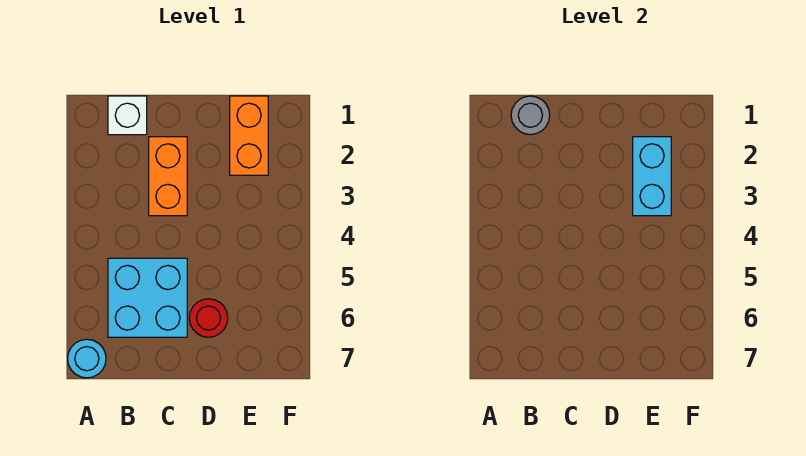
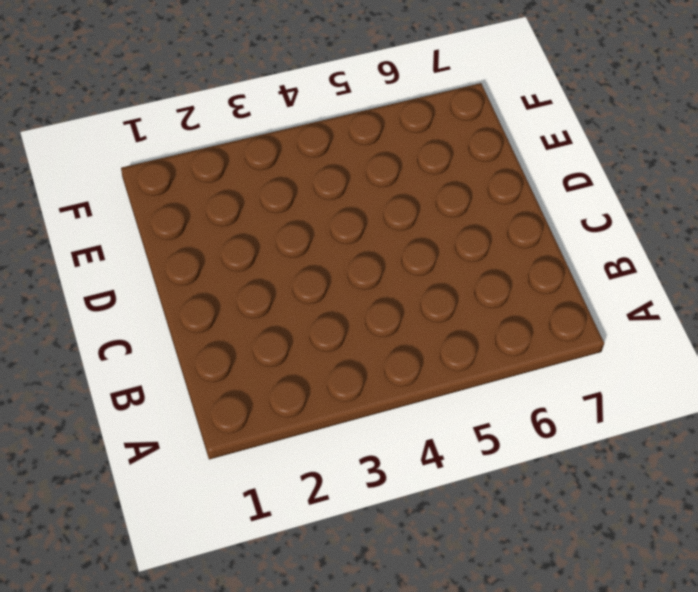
none -> cyan 1x1 round brick [68,339,106,378]
none -> white 1x1 brick [108,96,147,135]

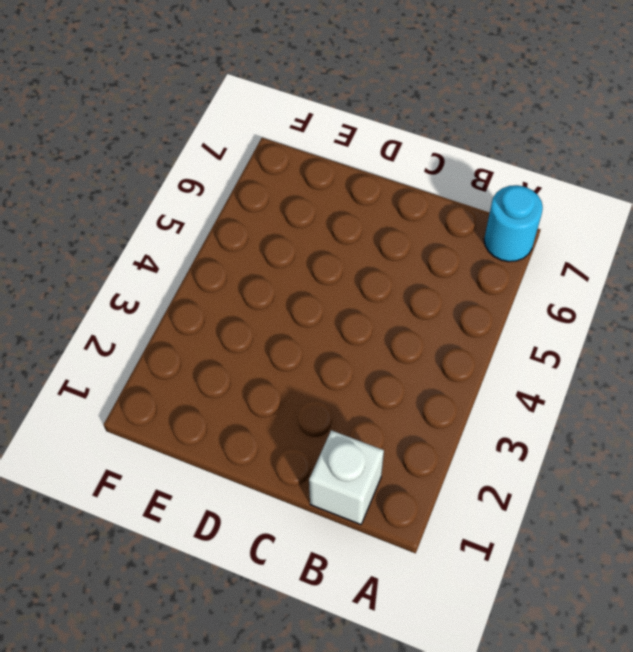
none -> cyan 2x2 brick [108,258,187,337]
none -> orange 1x2 brick [149,137,187,216]

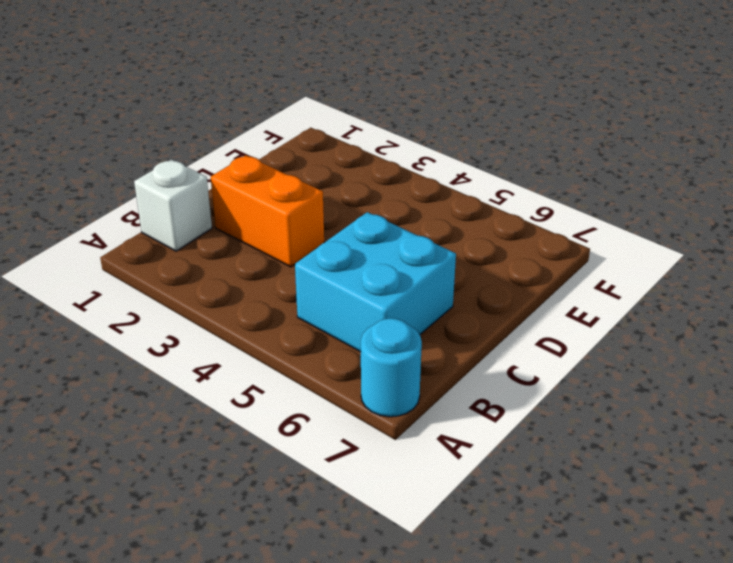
none -> red 1x1 round brick [189,299,228,337]
none -> orange 1x2 brick [230,96,268,175]

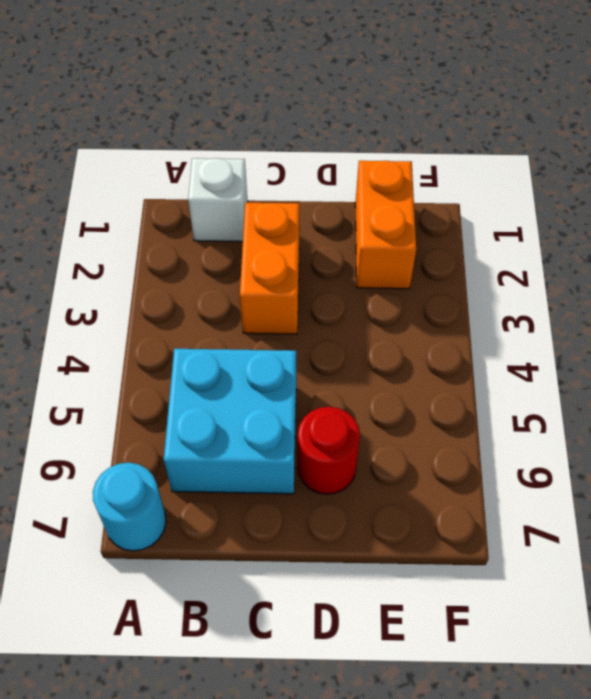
none -> grey 1x1 round brick [511,96,550,135]
none -> cyan 1x2 brick [633,137,671,216]

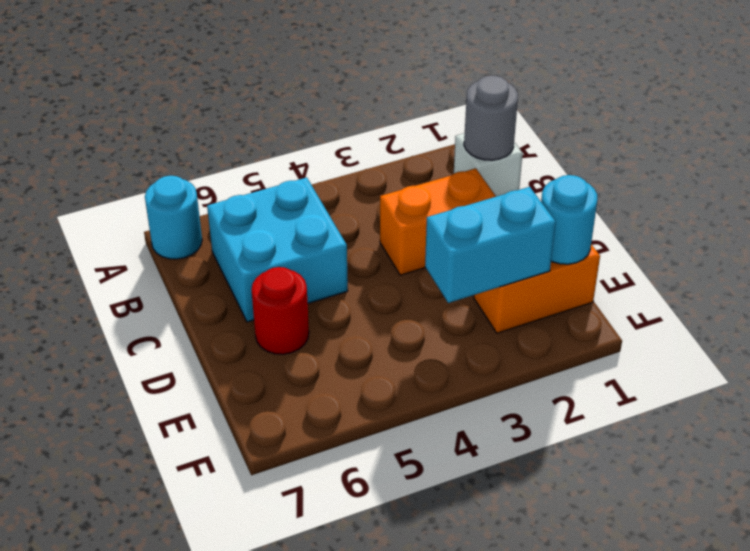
cyan 1x1 round brick [541,175,597,264] -> none

